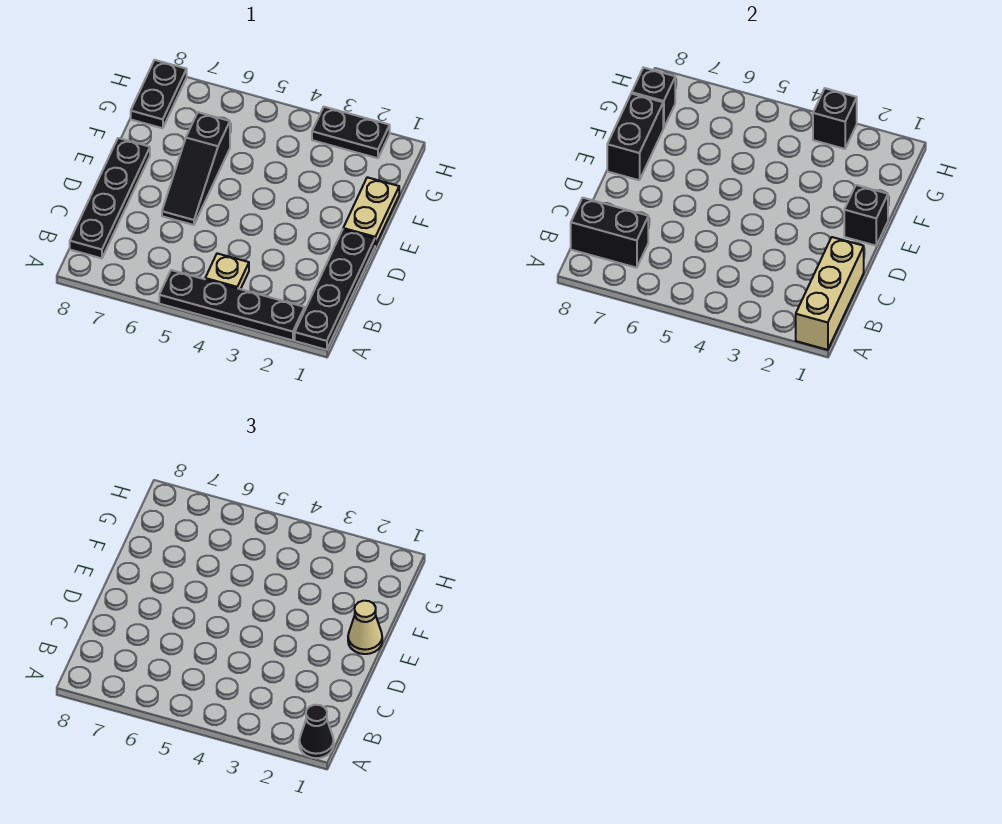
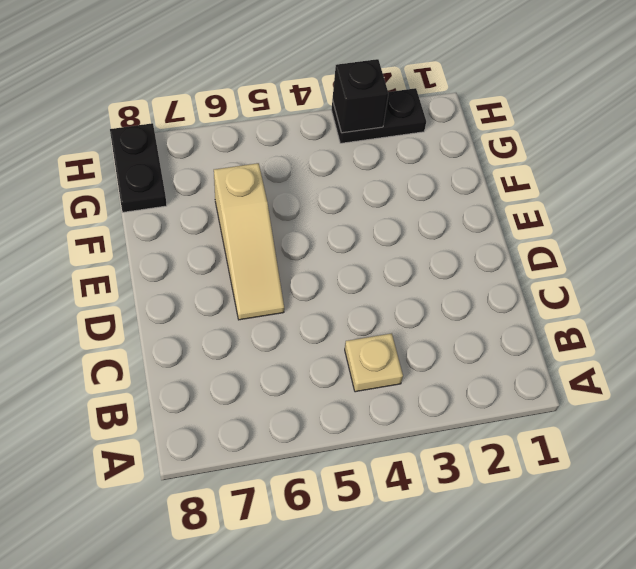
tan 1x3 slope [214,163,284,320] -> black 1x3 slope [162,112,230,225]
none -> black 1x4 plate [295,230,375,350]
none -> black 1x4 plate [159,270,305,340]
none -> black 1x4 plate [70,138,150,258]

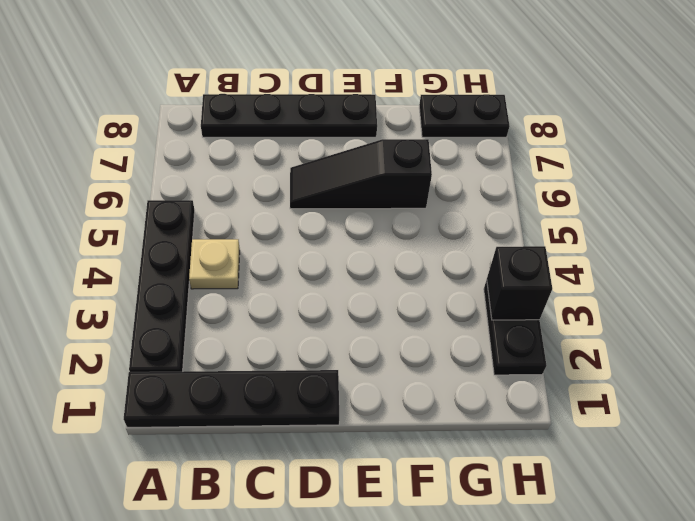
none -> tan 1x2 plate [343,177,399,245]
none -> tan 1x3 brick [796,237,864,350]
none -> black 1x2 brick [571,198,648,268]

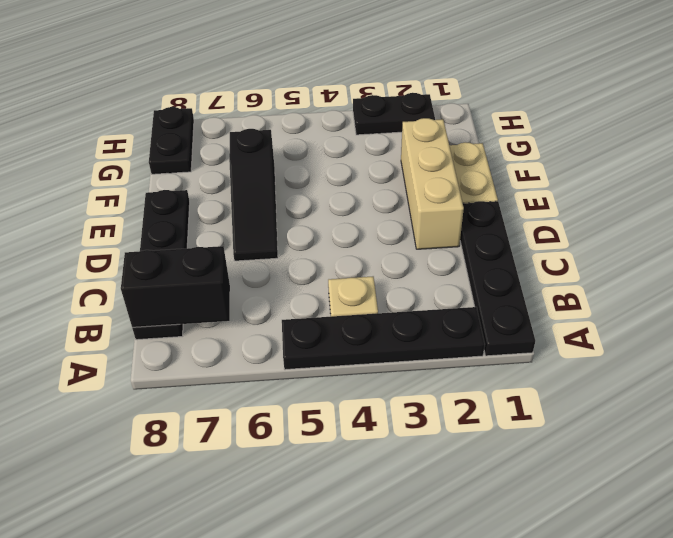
tan 1x3 brick [401,118,464,249] -> tan 1x3 brick moved to [796,237,864,350]
none -> black 1x1 brick [844,185,888,246]
none -> black 1x2 brick [607,93,663,180]
none -> black 1x1 brick [632,67,675,128]

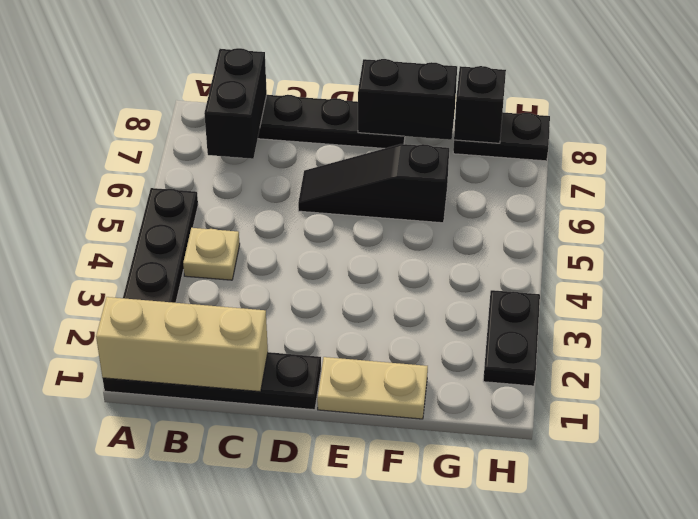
none -> black 1x1 brick [844,185,888,246]
none -> black 1x1 brick [813,88,857,149]
none -> black 1x1 cone [299,705,334,758]

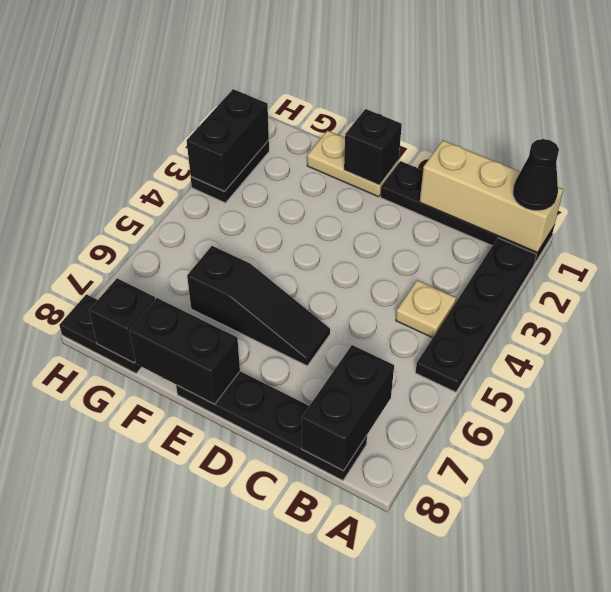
black 1x2 brick [187,89,269,191] -> black 1x1 brick [813,88,857,149]
none -> tan 1x1 cone [348,601,382,654]

